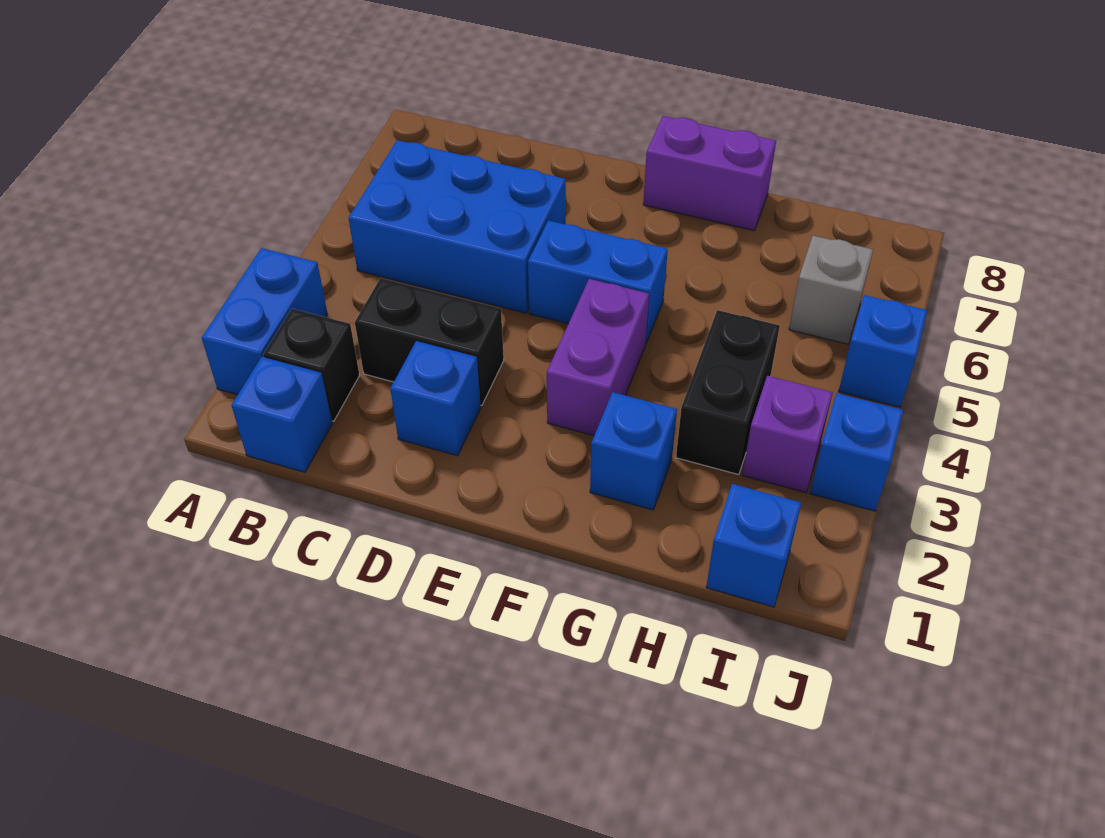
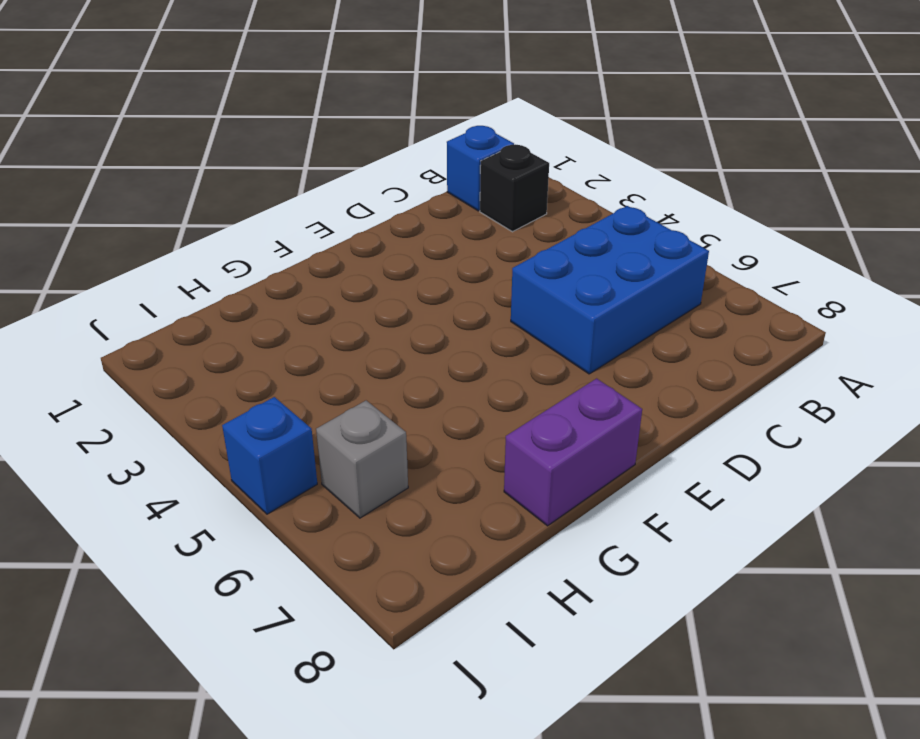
none -> blue 1x2 brick [202,248,328,395]
none -> black 1x2 brick [355,278,504,406]
none -> blue 1x1 brick [390,341,481,456]

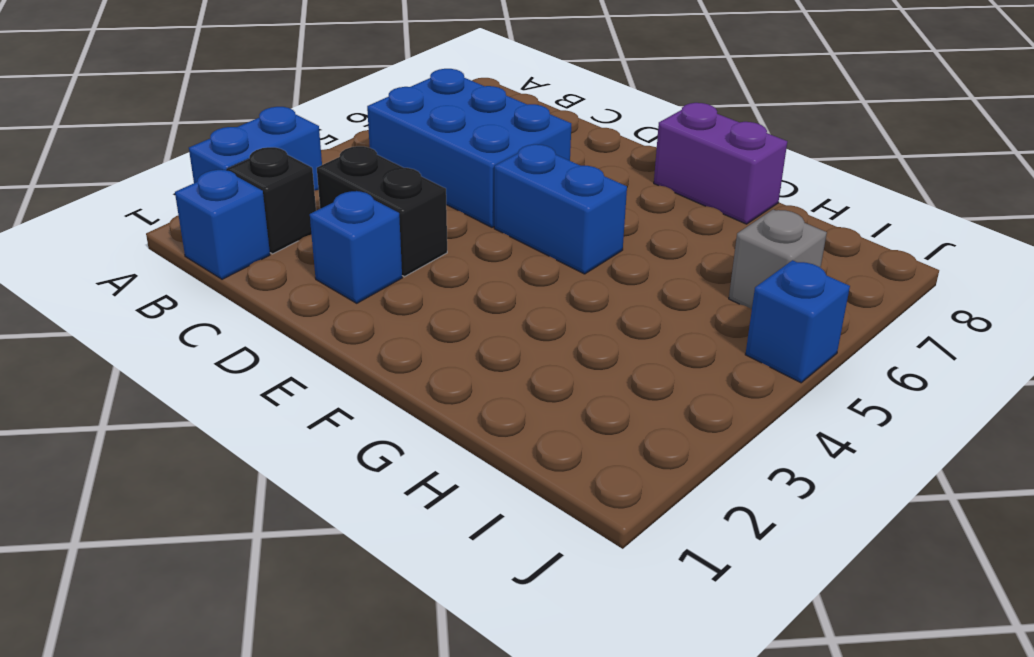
none -> purple 1x2 brick [547,279,649,436]
none -> blue 1x1 brick [590,392,677,510]
none -> black 1x2 brick [676,310,780,475]

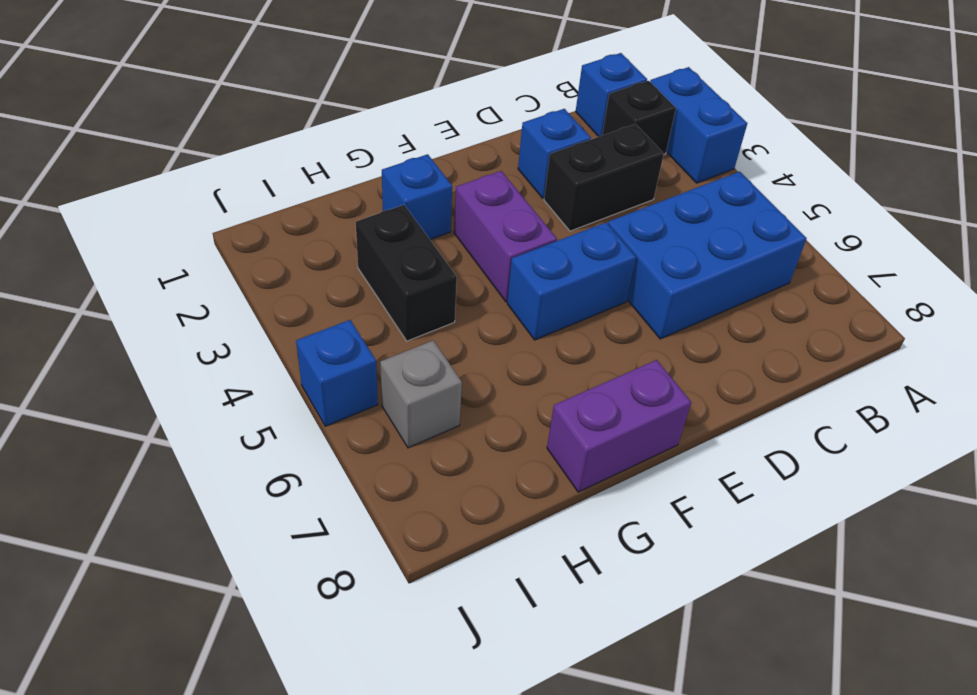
none -> blue 1x1 brick [706,484,801,607]
none -> purple 1x1 brick [742,376,833,493]
none -> blue 1x1 brick [810,393,903,511]

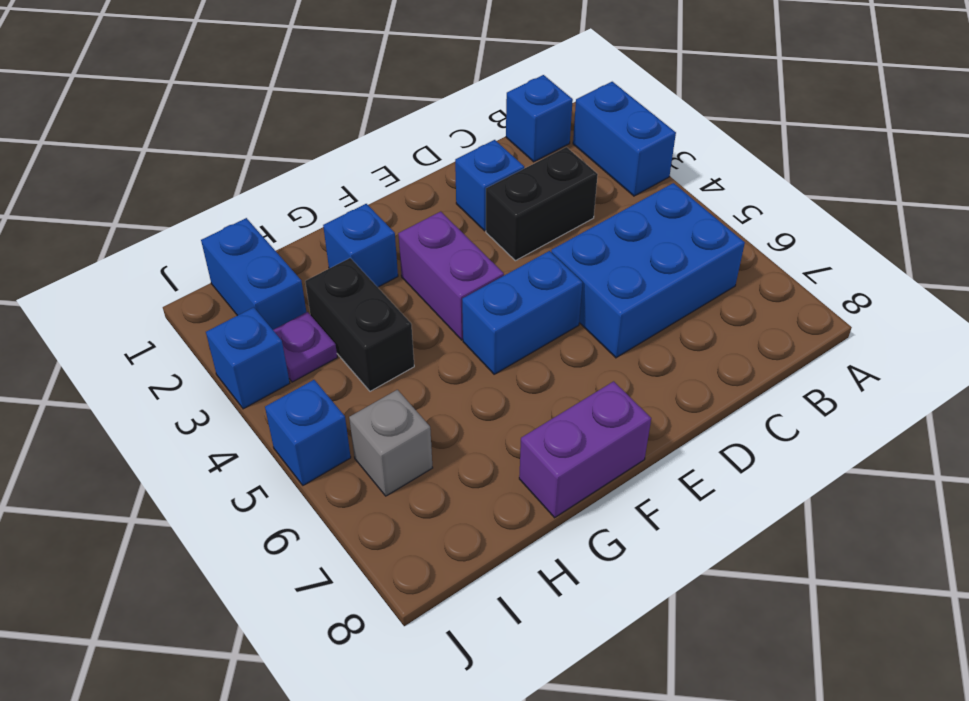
blue 1x2 brick [201,218,306,330] -> blue 1x1 brick [706,484,801,607]
purple 1x1 plate [273,312,337,382] -> purple 1x1 brick [742,376,833,493]
none -> black 1x1 brick [263,309,360,421]

